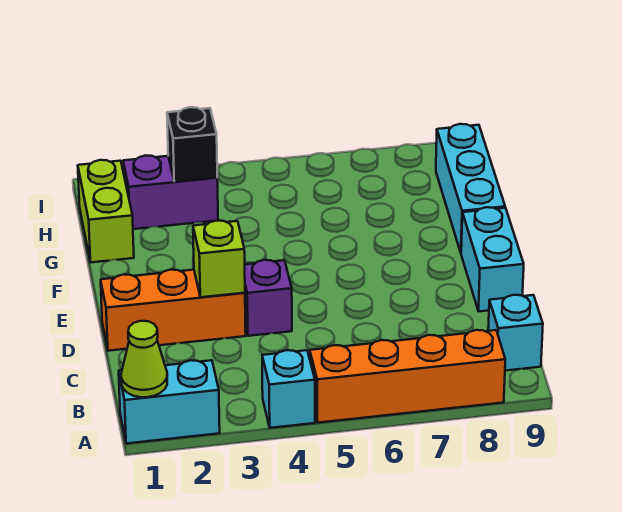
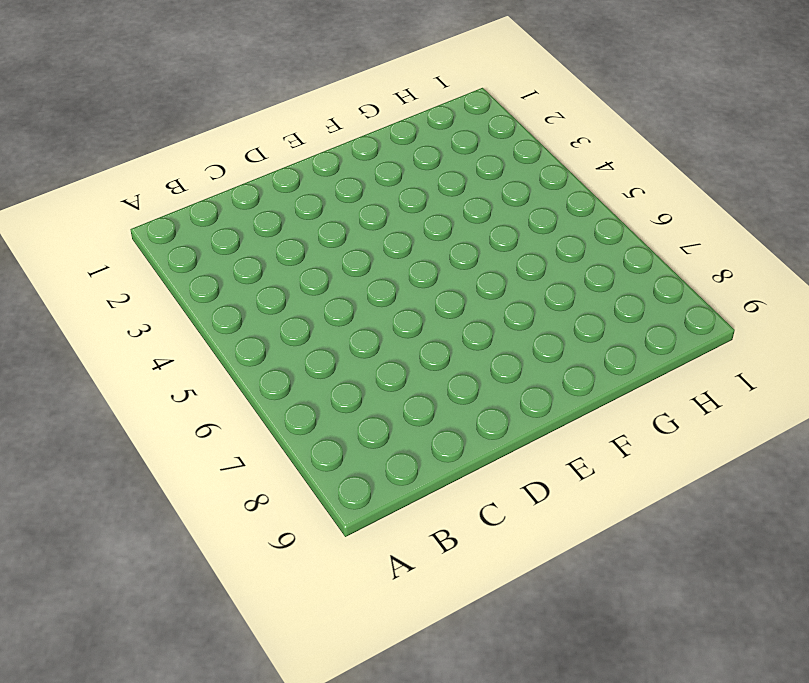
none -> cyan 1x2 brick [119,360,220,444]
none -> cyan 1x1 brick [262,350,315,428]
none -> orange 1x4 brick [310,330,505,423]

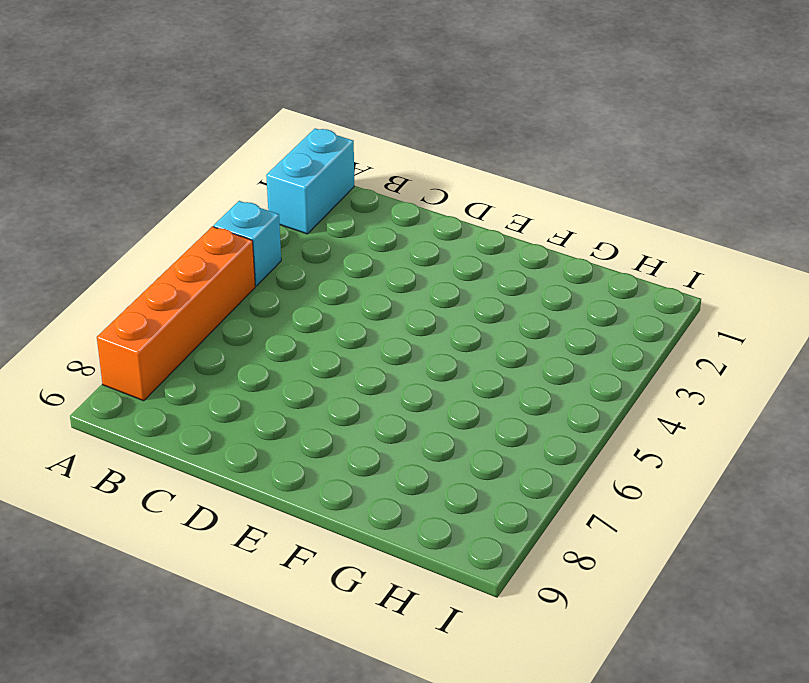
none -> cyan 1x1 brick [488,295,543,371]
none -> orange 1x3 brick [101,270,246,351]
none -> purple 1x1 brick [245,260,292,336]

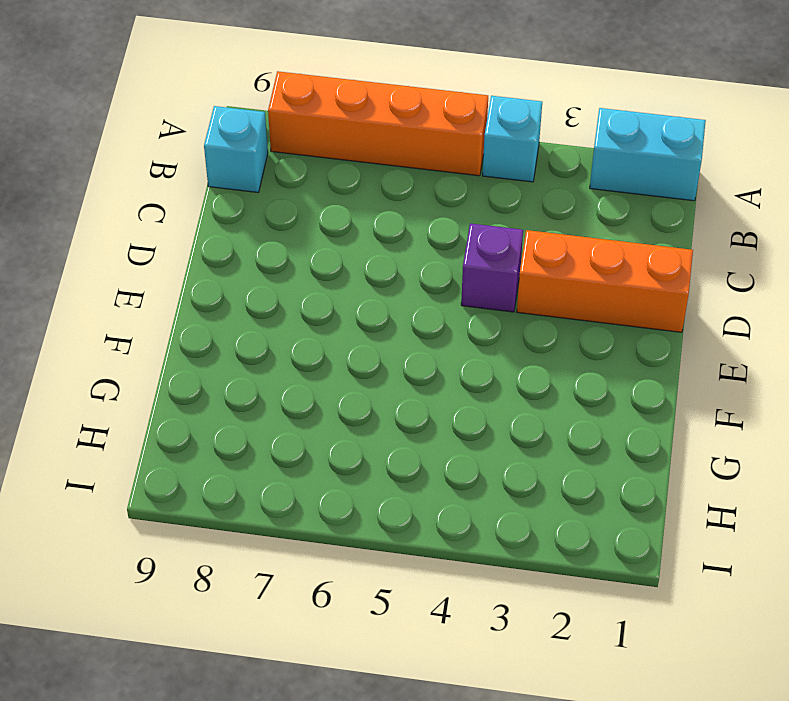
none -> cyan 1x2 brick [461,207,524,311]
none -> cyan 1x3 brick [436,124,505,252]
none -> lime 1x2 brick [78,160,134,262]

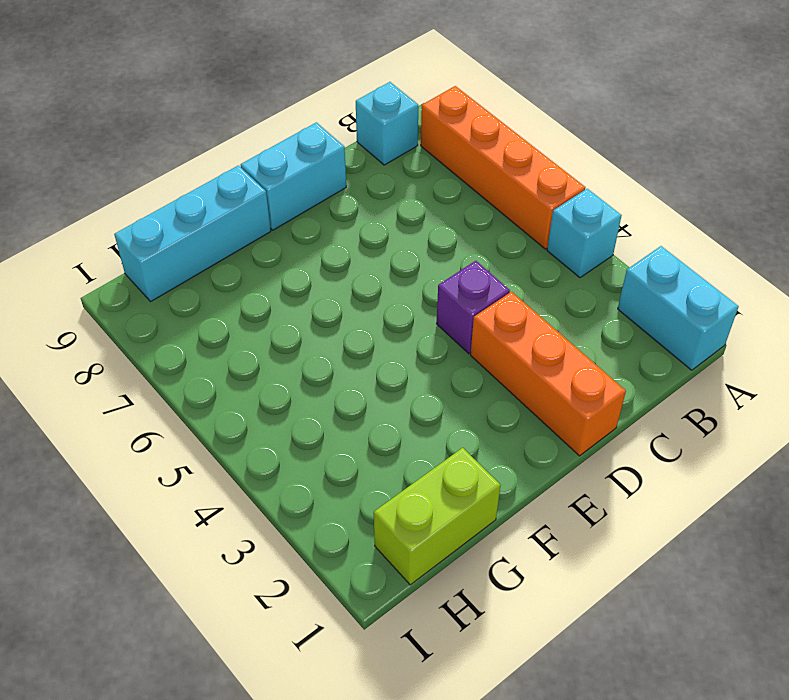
none -> purple 1x2 brick [123,155,218,229]
none -> lime 1x1 cone [121,321,167,397]
none -> lime 1x1 brick [193,221,245,297]

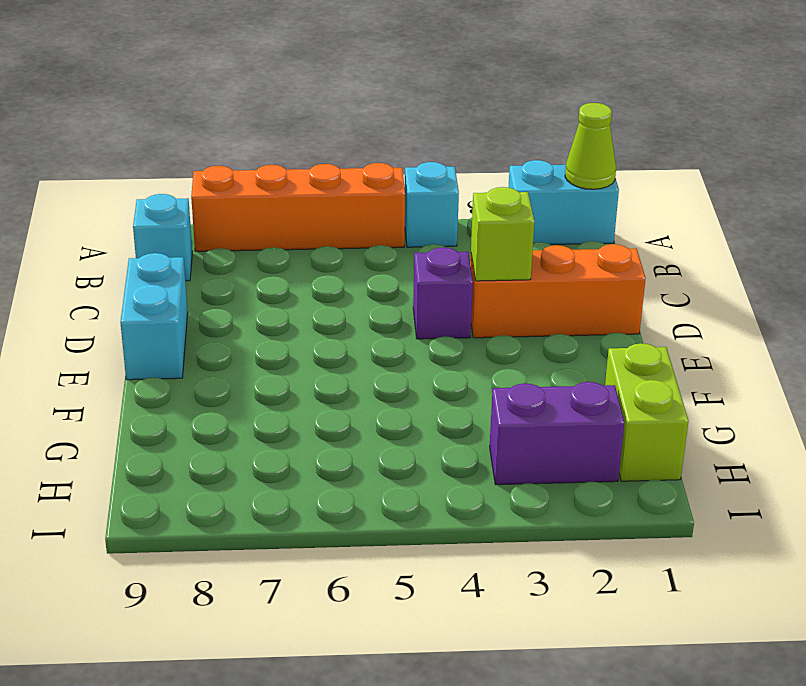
none -> cyan 1x3 brick [436,124,505,252]
none -> black 1x1 brick [167,107,217,182]

